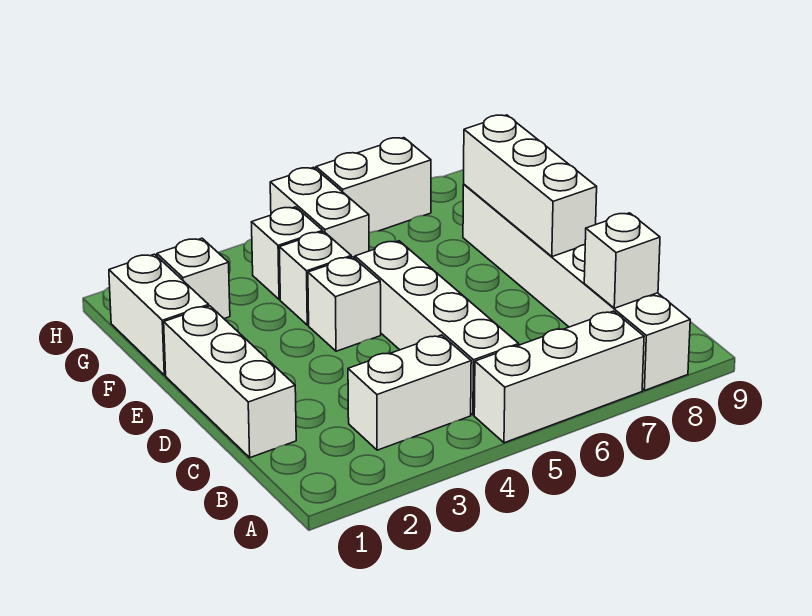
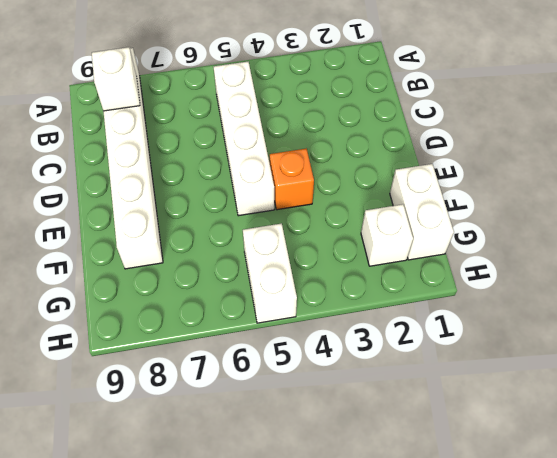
orange 1x1 brick [270,149,314,210] -> white 1x1 brick [308,257,381,351]
none -> white 1x3 brick [474,311,644,443]
none -> white 1x2 brick [348,335,471,450]
none -> white 1x3 brick [164,306,296,458]

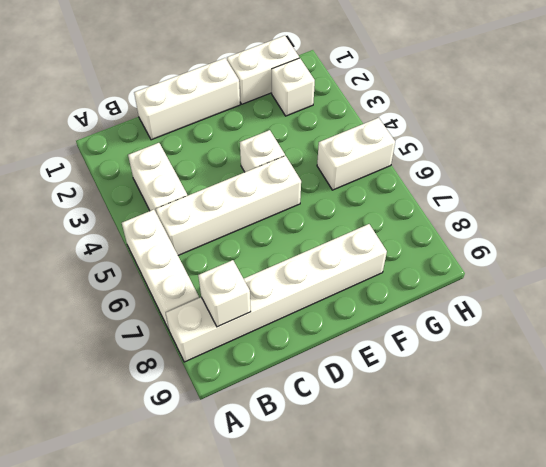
none -> white 1x1 brick [279,232,351,325]
none -> white 1x1 brick [252,207,323,300]
none -> white 1x2 brick [316,138,431,233]

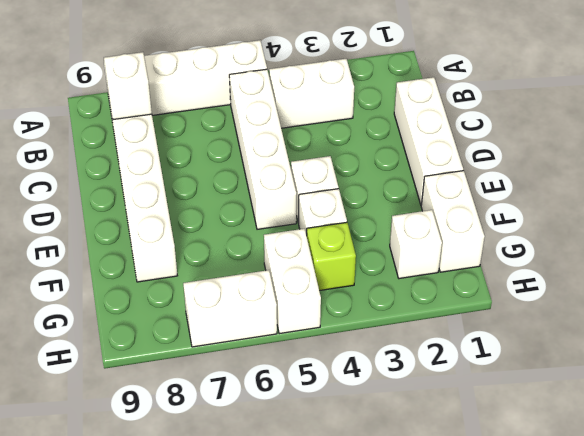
lime 1x1 brick [307,222,356,291] -> white 1x1 brick [252,207,323,300]
none -> white 1x3 brick [464,115,597,257]

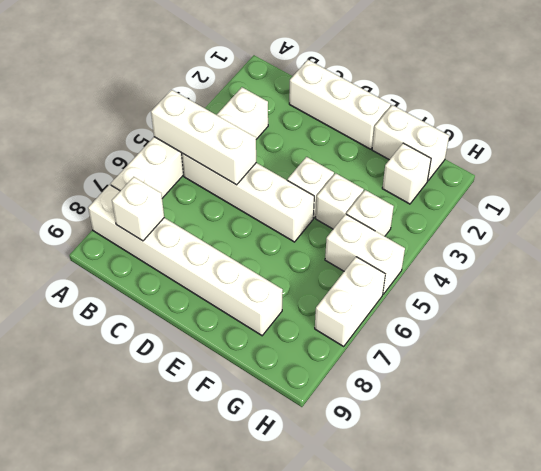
white 1x3 brick [151,90,256,185] -> white 1x3 brick moved to [464,115,597,257]

